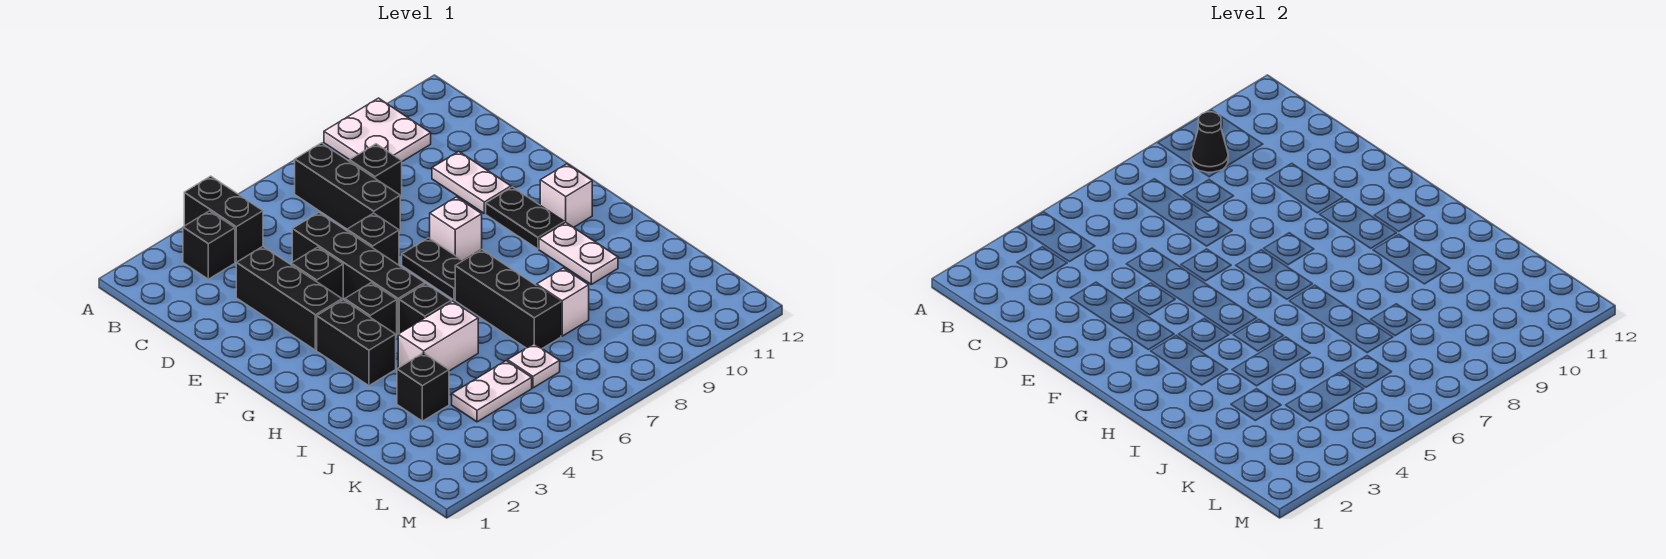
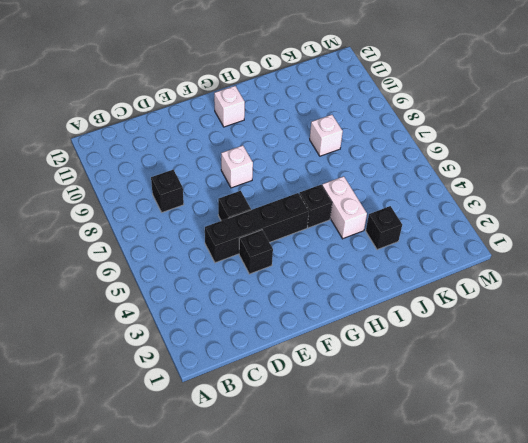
none -> black 1x2 brick [184,176,263,262]
none -> white 2x2 plate [324,98,431,162]
none -> black 1x1 brick [183,211,235,279]

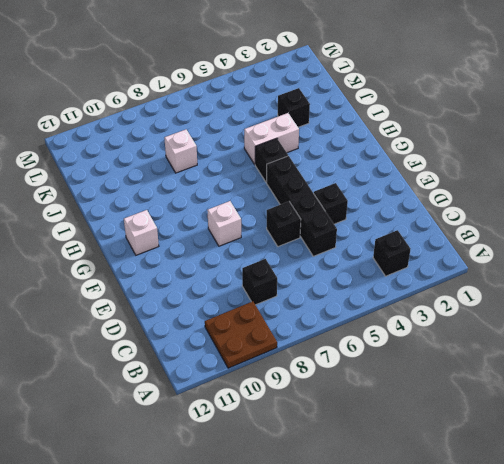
brown 2x2 plate [205,301,277,368] -> white 2x2 plate [324,98,431,162]
none -> black 1x2 brick [184,176,263,262]
none -> black 1x3 brick [295,143,400,231]
none -> black 1x3 brick [236,247,342,350]

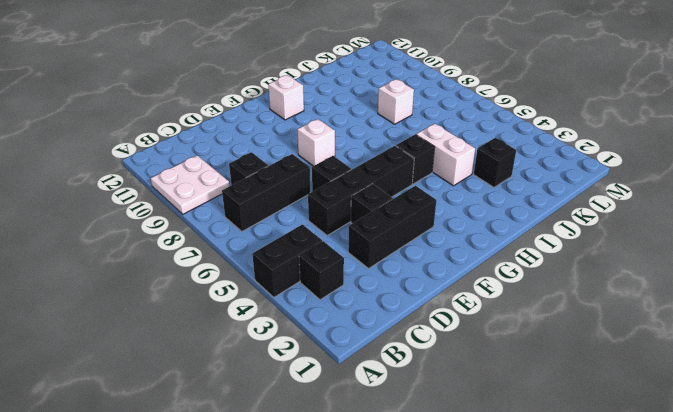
none -> white 1x2 plate [432,152,511,213]
none -> black 1x2 plate [402,238,463,300]
none -> black 1x2 plate [486,187,564,249]

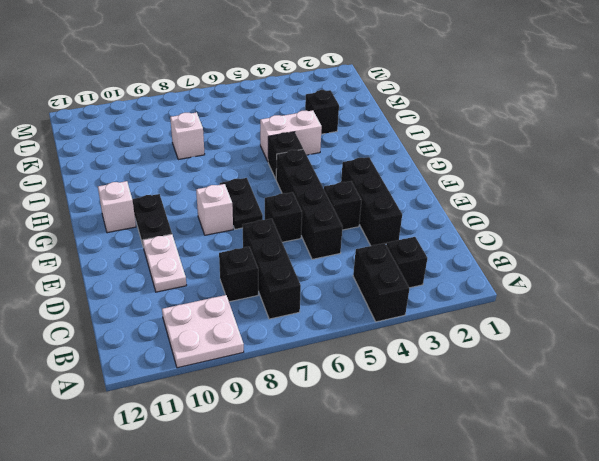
none -> black 1x2 brick [317,300,396,386]
none -> black 1x1 brick [345,283,397,335]
none -> black 1x3 brick [455,249,561,348]

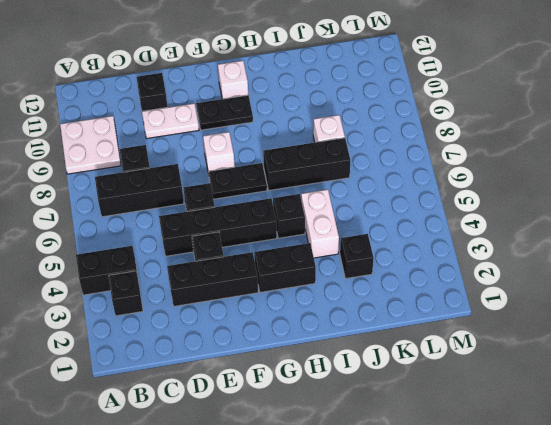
black 1x1 brick [137,73,168,111] -> black 1x1 brick moved to [345,283,397,335]
none -> white 1x2 plate [539,222,618,284]
none -> white 1x2 plate [452,361,532,422]
none -> white 1x1 plate [508,344,560,388]

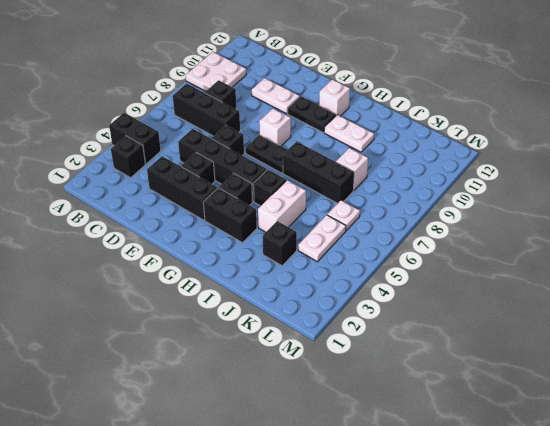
none -> black 1x1 cone [1191,112,1228,172]

